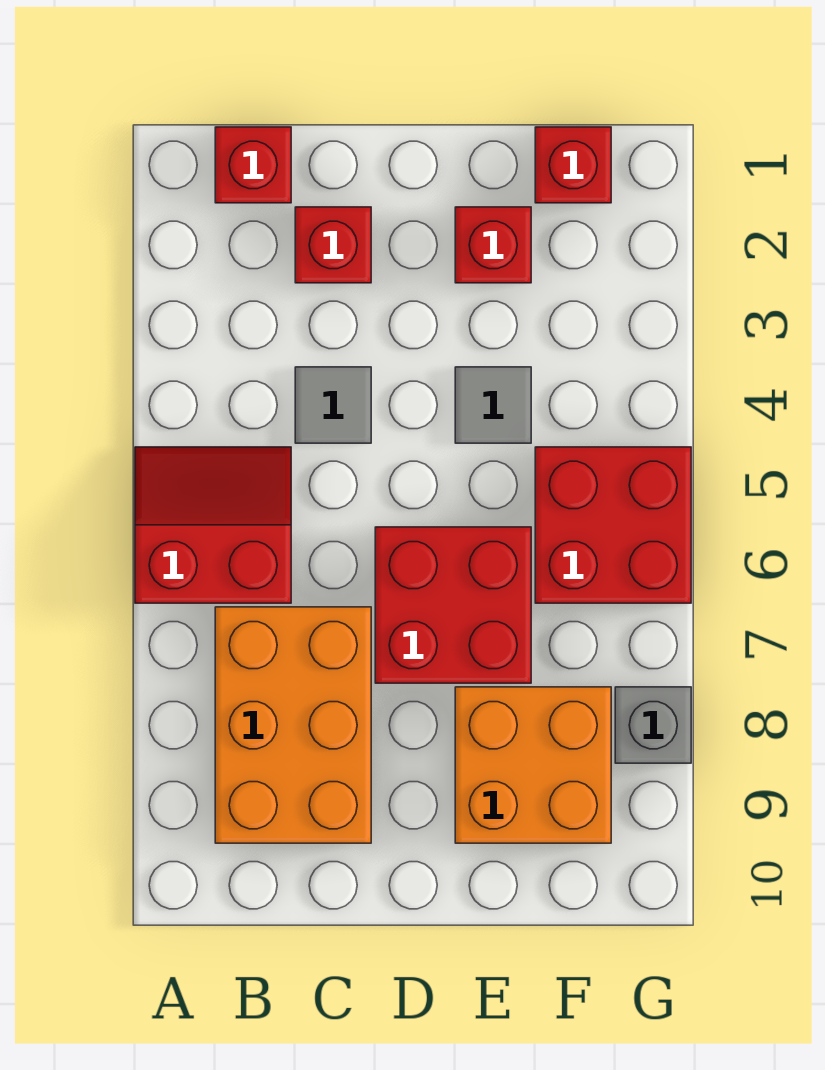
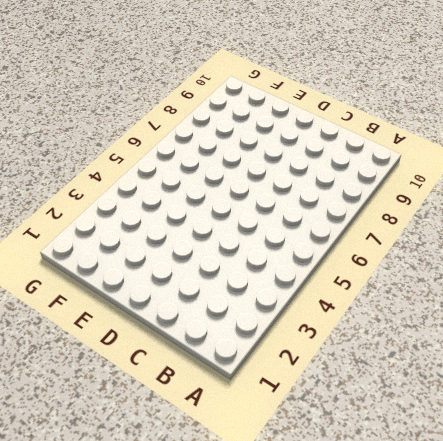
none -> red 2x2 slope [135,447,291,603]
none -> red 1x1 brick [215,127,291,203]
none -> orange 2x3 brick [215,607,371,843]

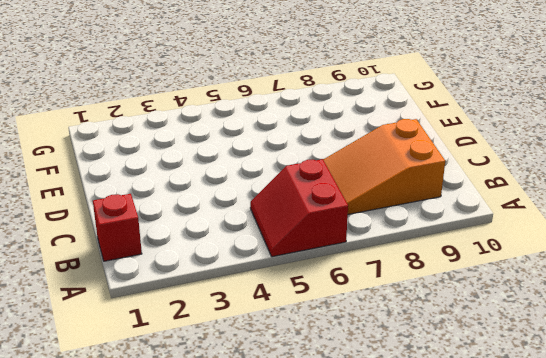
orange 2x3 slope [323,119,445,214] -> orange 2x3 brick [215,607,371,843]
none -> red 1x1 brick [295,207,371,283]
none -> grey 1x1 tile [295,367,371,443]
none -> red 2x2 brick [375,527,531,683]

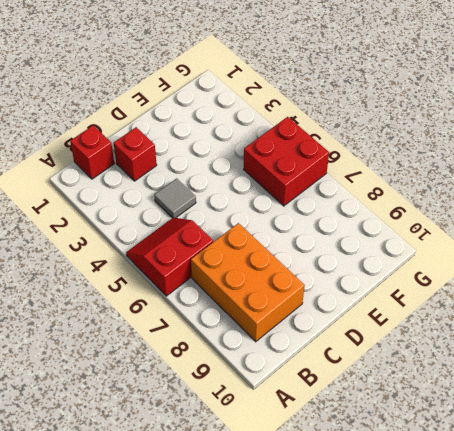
none -> red 2x2 brick [375,527,531,683]
none -> red 1x1 brick [455,207,531,283]
none -> grey 1x1 tile [455,367,531,443]

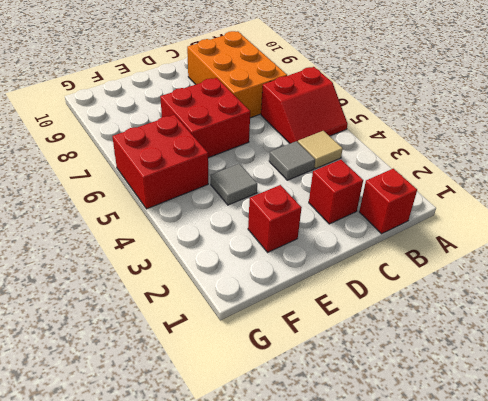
tan 1x1 tile [298,131,343,169] -> none
none -> orange 2x2 brick [455,687,611,843]
none -> red 1x1 brick [535,127,611,203]
none -> grey 1x1 brick [615,687,691,763]

